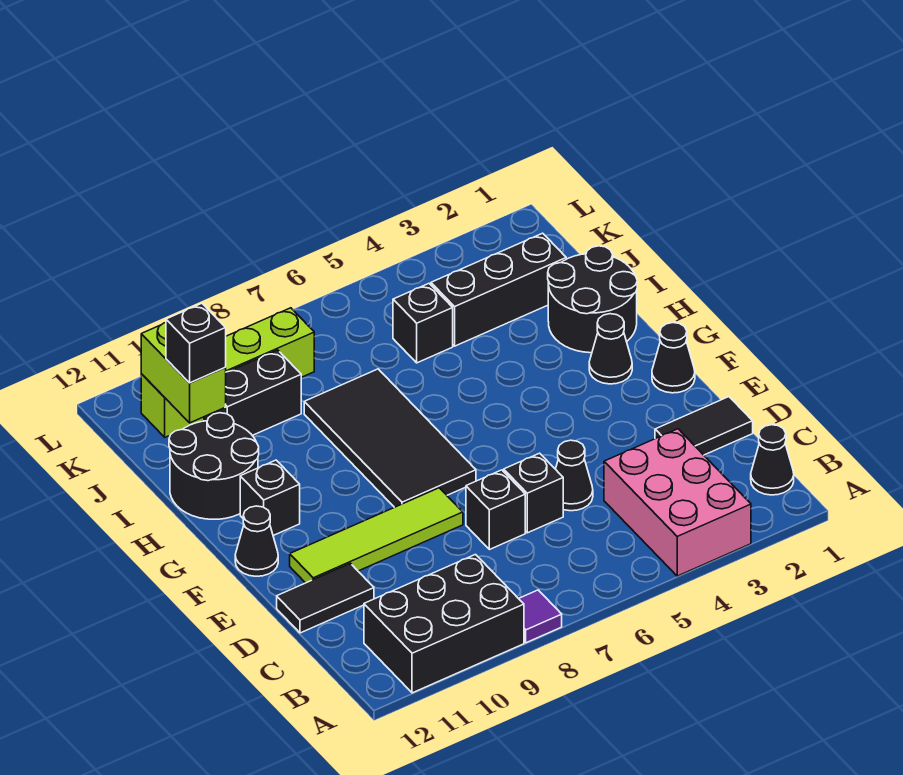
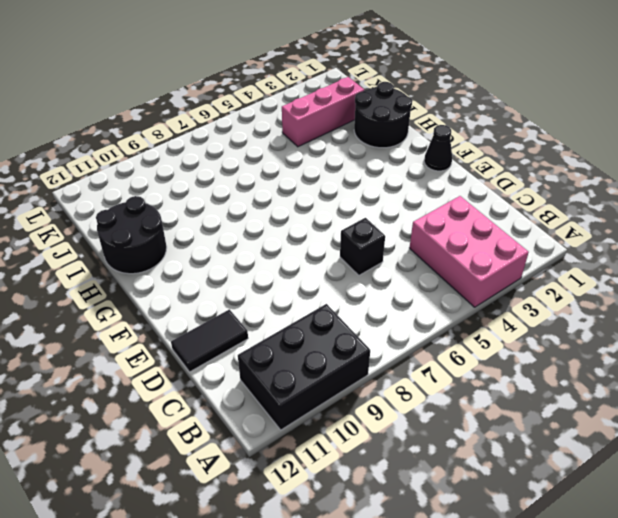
pink 1x3 brick [282,77,365,147] -> black 1x3 brick [431,233,566,346]
none -> purple 1x1 tile [519,590,562,643]
none -> black 1x1 cone [751,425,794,495]
none -> black 1x2 tile [655,397,753,455]

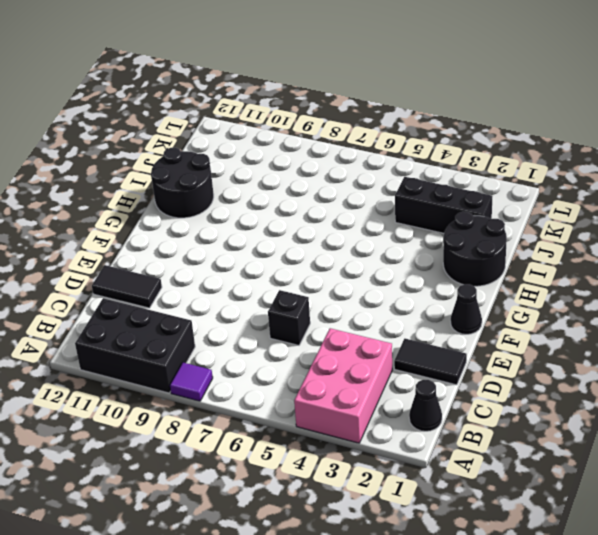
none -> black 1x1 cone [556,440,593,511]
none -> black 1x1 brick [466,470,525,550]
none -> lime 1x4 tile [290,488,463,583]

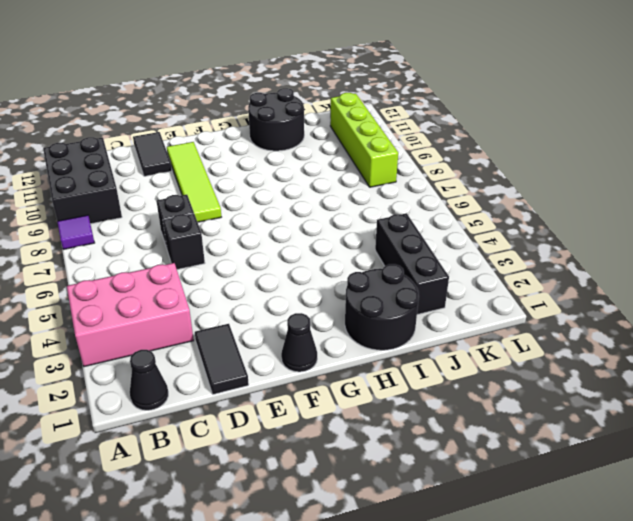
none -> black 1x1 cone [556,440,593,511]
none -> black 2x4 tile [304,369,476,507]
none -> black 1x1 cone [235,506,278,576]

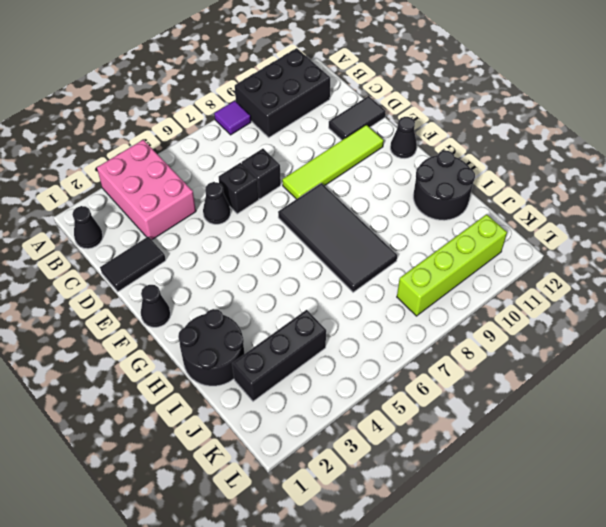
none -> black 1x1 cone [589,314,632,384]
none -> black 1x1 brick [240,460,300,536]
none -> black 1x1 brick [393,284,453,363]

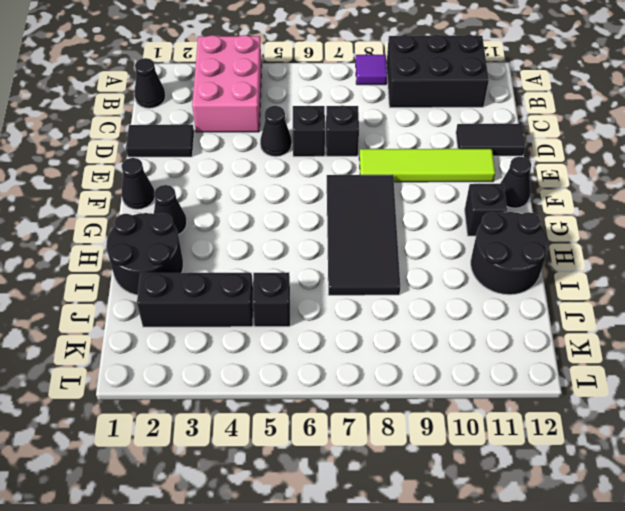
none -> black 1x2 brick [204,350,301,435]
none -> lime 1x4 brick [141,308,314,437]
none -> lime 1x2 brick [141,323,226,423]

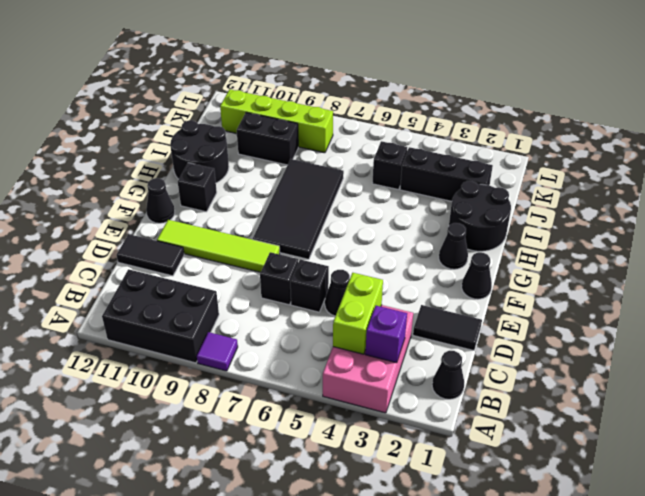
purple 1x1 brick [365,306,407,363] -> none
lime 1x2 brick [333,273,383,354] -> lime 1x2 brick moved to [141,323,226,423]
none -> black 1x1 brick [166,303,226,383]

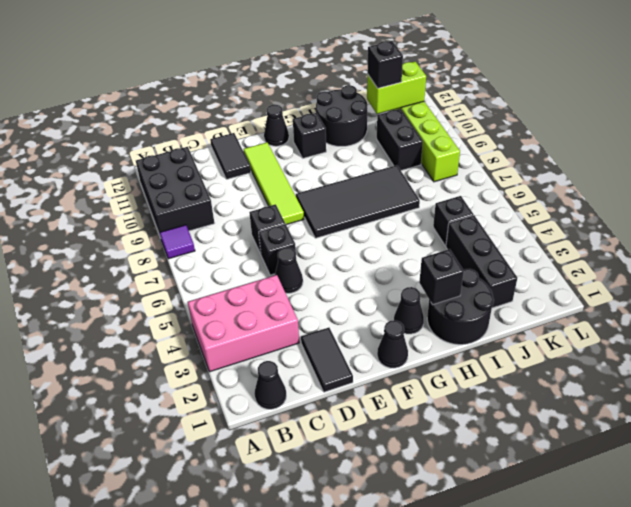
black 1x1 brick [419,249,464,305] -> none

